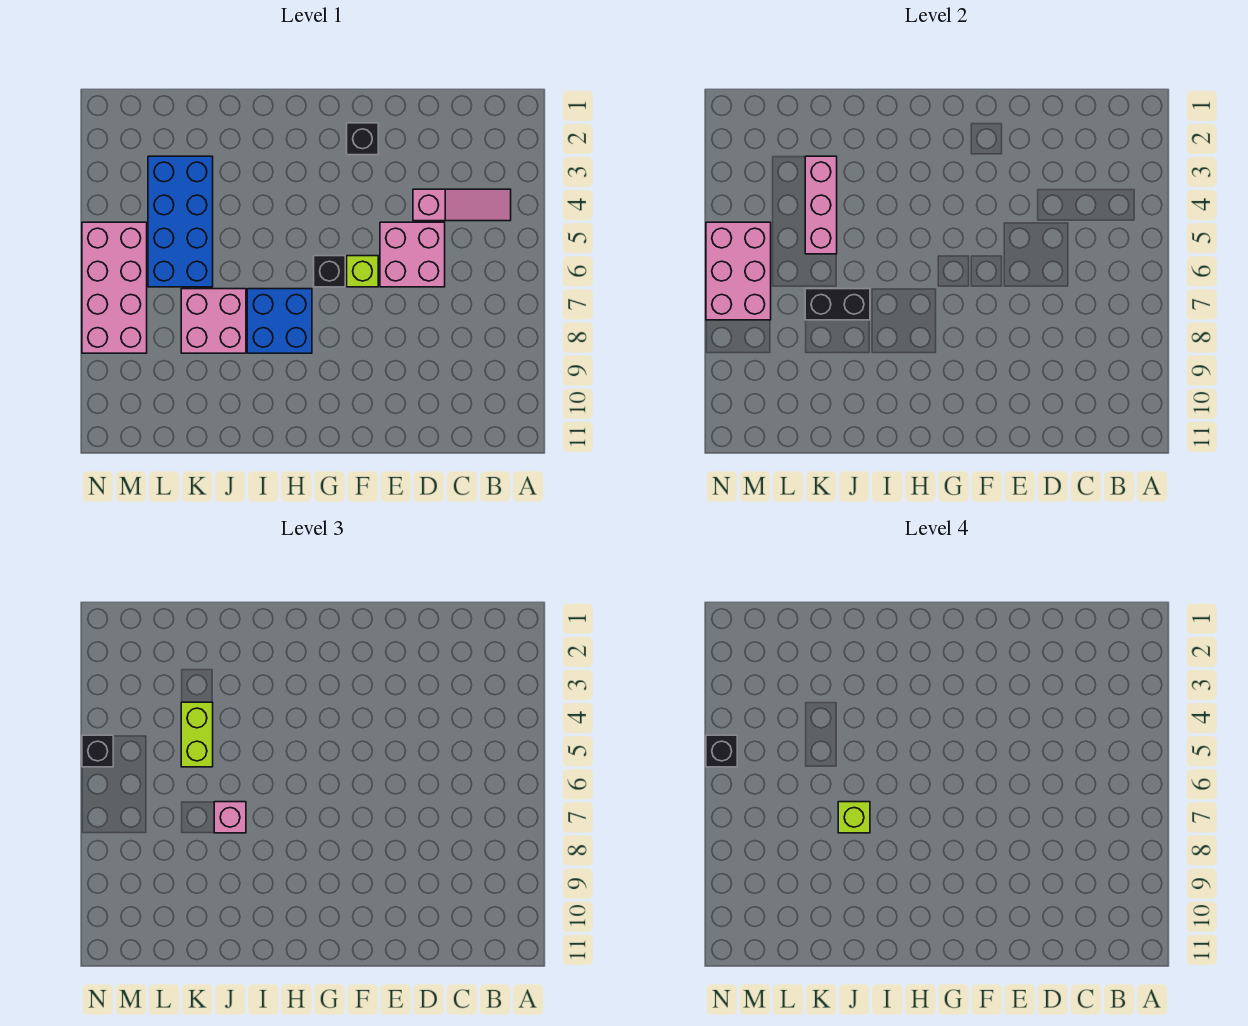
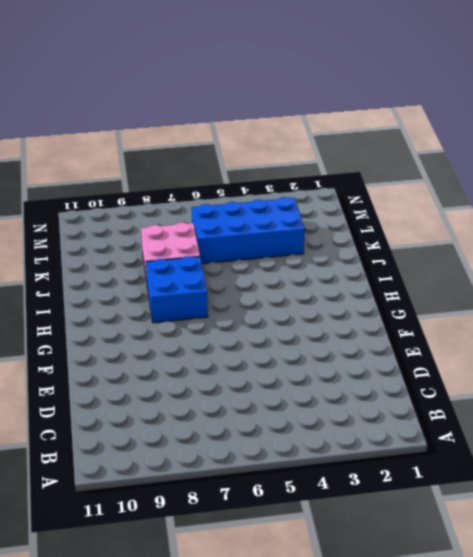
none -> pink 1x3 slope [413,189,511,221]
none -> pink 2x2 brick [380,222,445,287]
none -> black 1x1 brick [347,123,378,155]

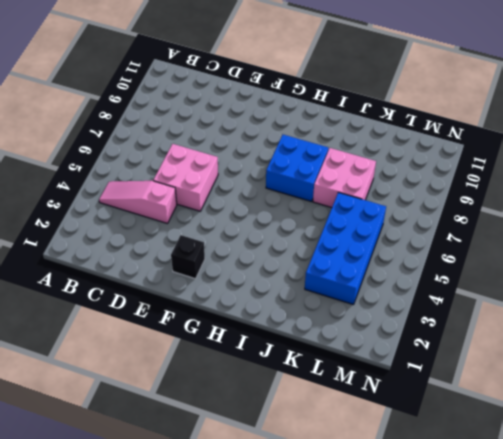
none -> lime 1x1 brick [347,256,378,287]
none -> black 1x1 brick [314,256,345,287]
none -> pink 2x4 brick [82,222,147,353]

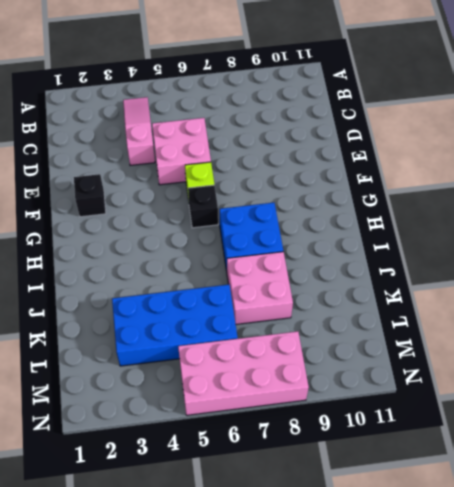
none -> black 1x2 brick [805,289,870,320]
none -> pink 1x3 brick [805,156,837,254]
none -> pink 2x3 brick [706,222,771,320]

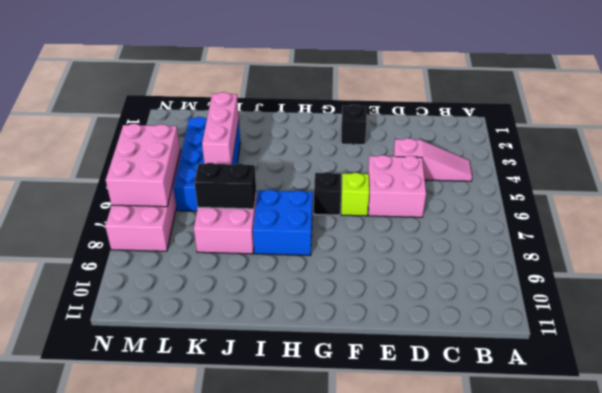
none -> pink 1x1 brick [214,802,246,833]
none -> lime 1x2 brick [181,702,213,767]
none -> black 1x1 brick [82,735,113,767]

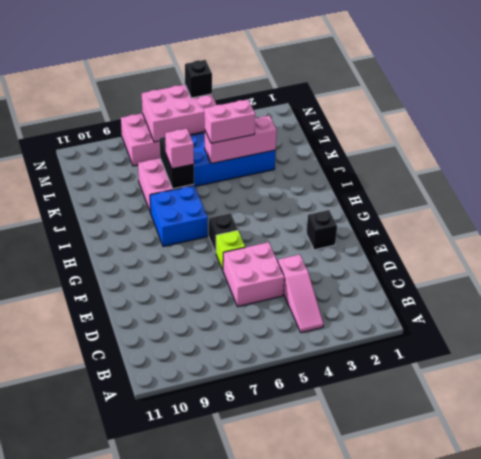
pink 1x2 brick [204,99,255,143] -> lime 1x2 brick [181,702,213,767]
none -> lime 1x1 brick [838,802,870,833]
none -> black 1x1 brick [706,735,737,767]

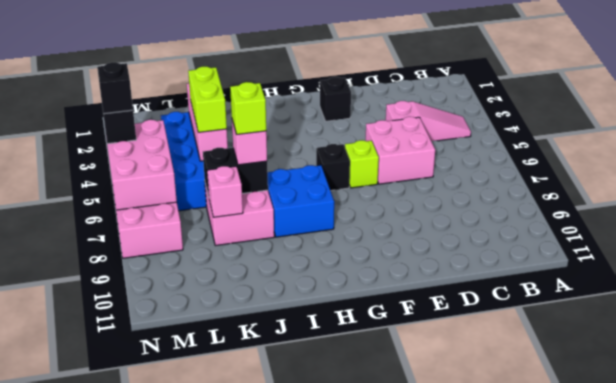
pink 1x1 brick [207,166,243,217] -> none

